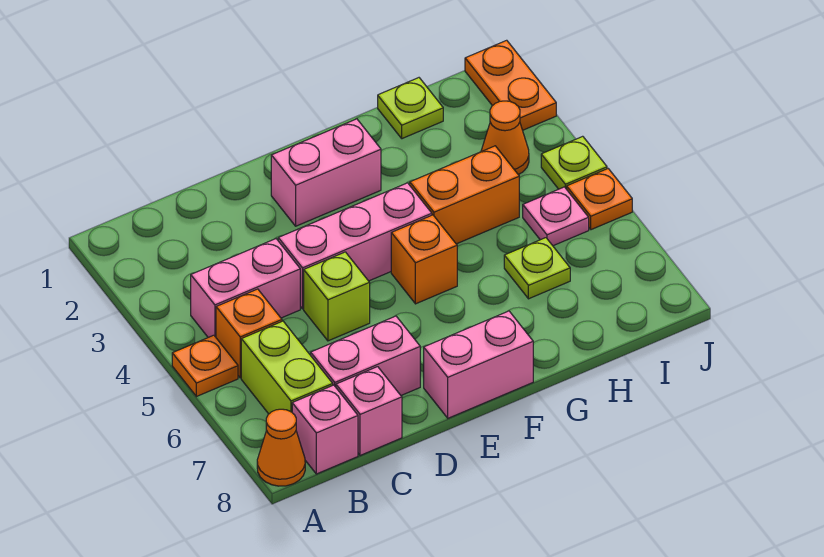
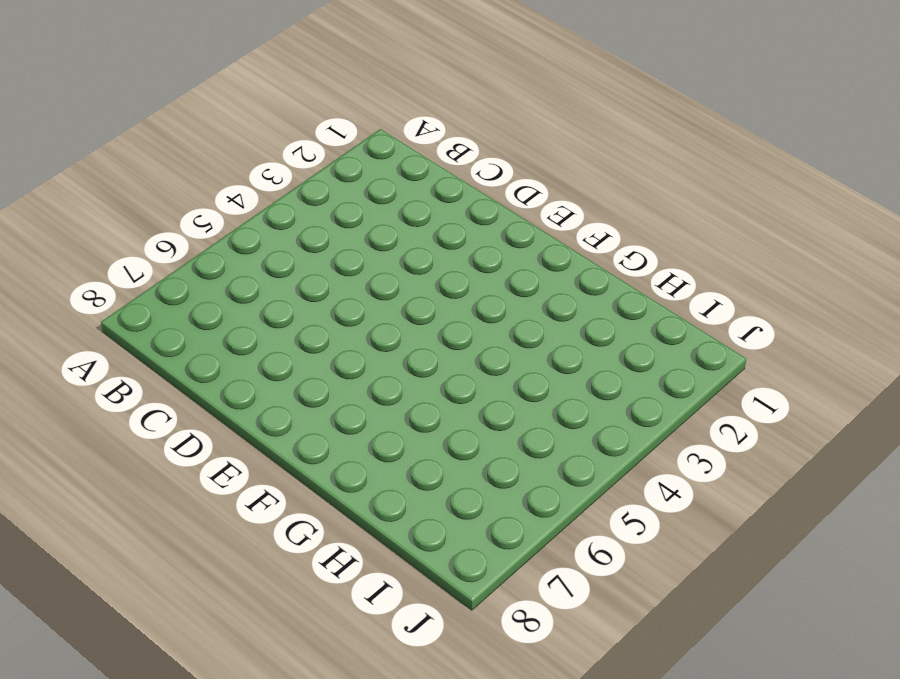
none -> orange 1x1 plate [172,335,238,397]
none -> orange 1x1 cone [257,409,305,486]
none -> pink 1x2 brick [191,239,300,337]

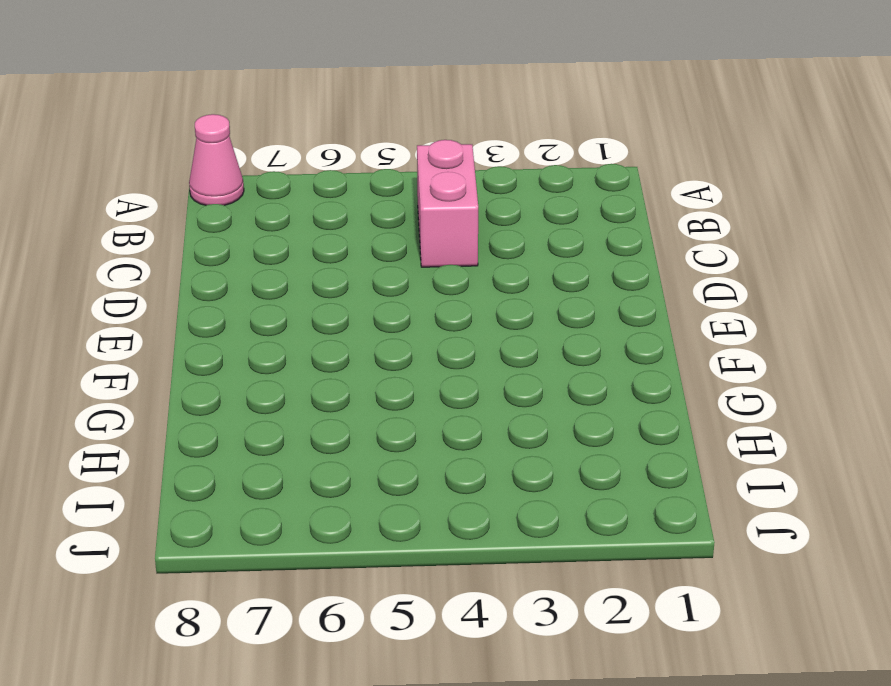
pink 1x1 cone [189,114,244,205] -> orange 1x1 cone [257,409,305,486]
none -> orange 1x1 plate [172,335,238,397]
none -> orange 1x1 brick [216,289,282,378]
none -> lime 1x2 brick [241,321,333,414]

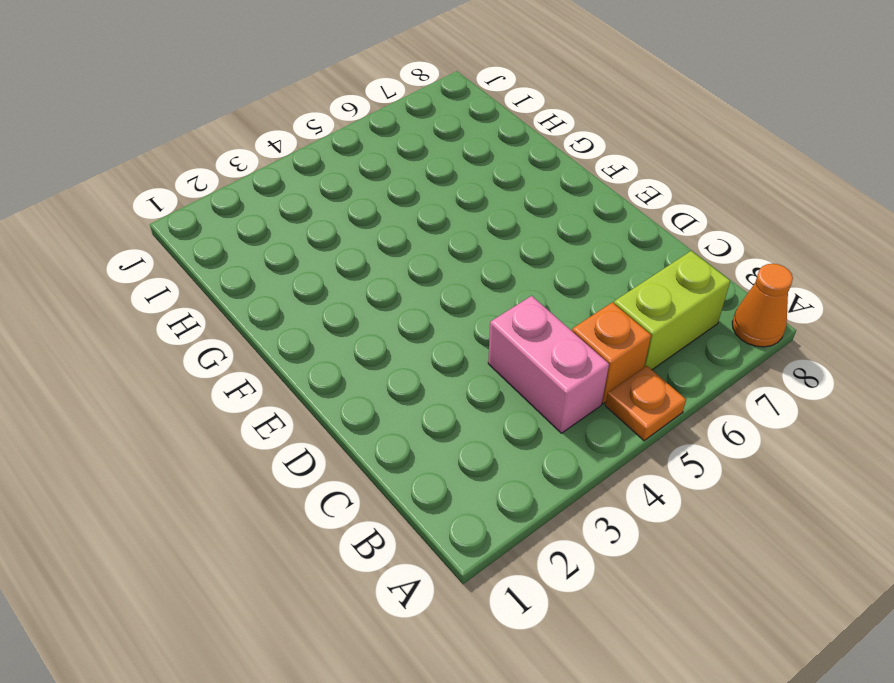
none -> pink 1x1 brick [292,385,358,474]
none -> pink 1x2 brick [311,316,420,395]
none -> pink 1x1 brick [336,367,402,456]

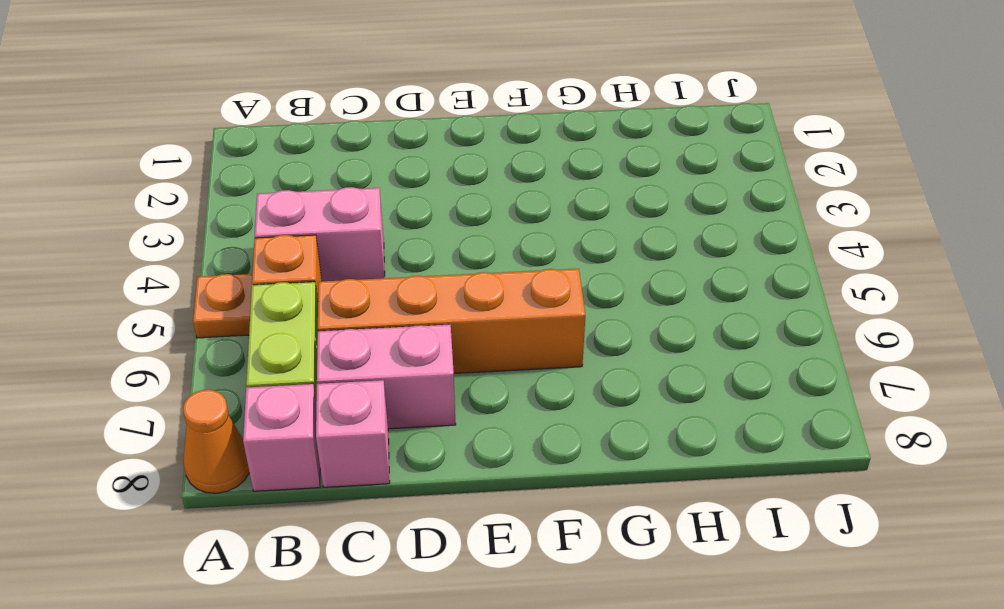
orange 1x4 brick [318,269,585,373] -> none
none -> pink 1x3 brick [278,183,432,309]
none -> lime 1x1 brick [304,252,370,341]
none -> pink 1x2 brick [271,119,381,226]

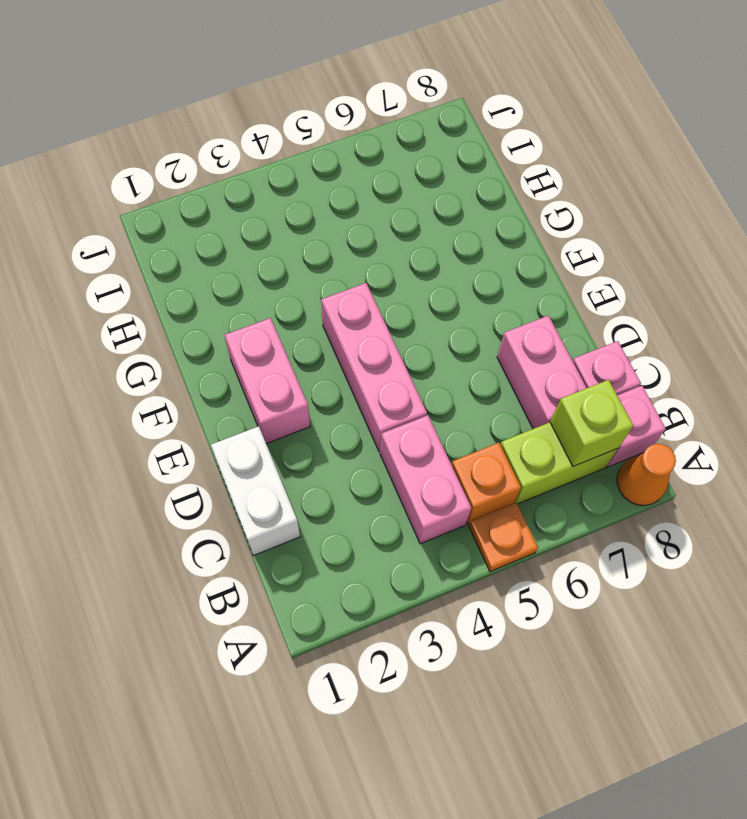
lime 1x1 brick [550,380,633,466] -> lime 1x1 brick moved to [304,252,370,341]
white 1x2 brick [211,426,300,556] -> none
none -> pink 1x2 brick [424,311,533,418]
none -> orange 1x1 brick [391,215,457,304]
none -> orange 1x2 brick [410,146,519,244]

